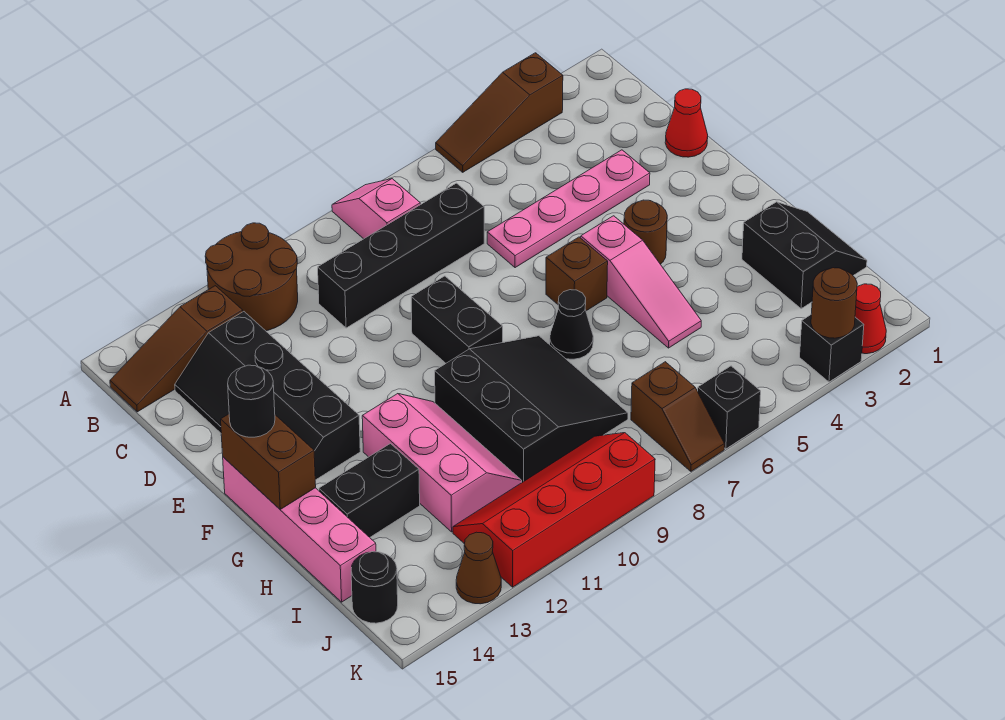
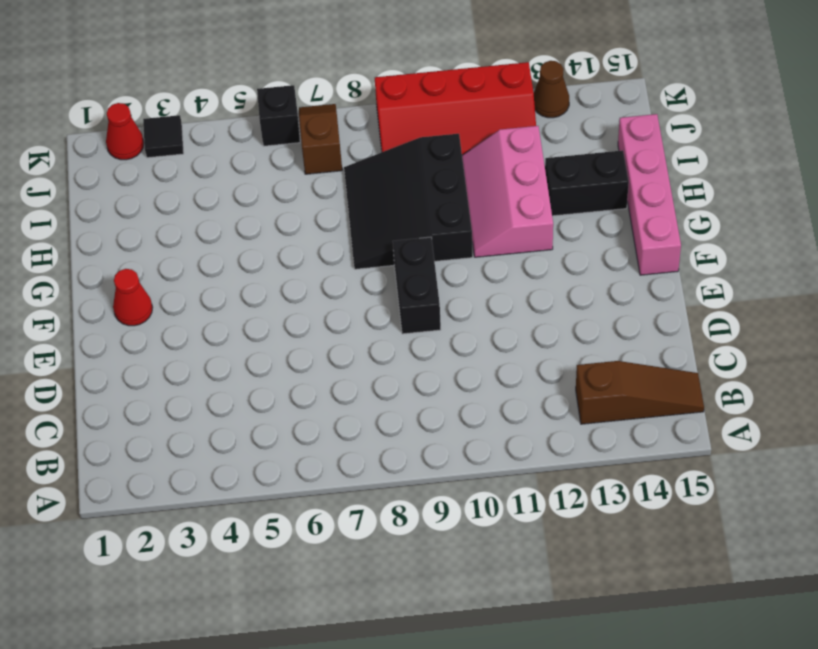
red 1x1 cone [113,269,153,326] -> red 1x1 cone moved to [665,89,708,157]
black 1x1 tile [143,115,184,158] -> black 1x1 brick [800,315,864,382]
none -> brown 1x3 slope [436,53,563,172]
none -> pink 1x2 slope [332,179,420,239]
none -> brown 2x2 round brick [205,223,298,331]

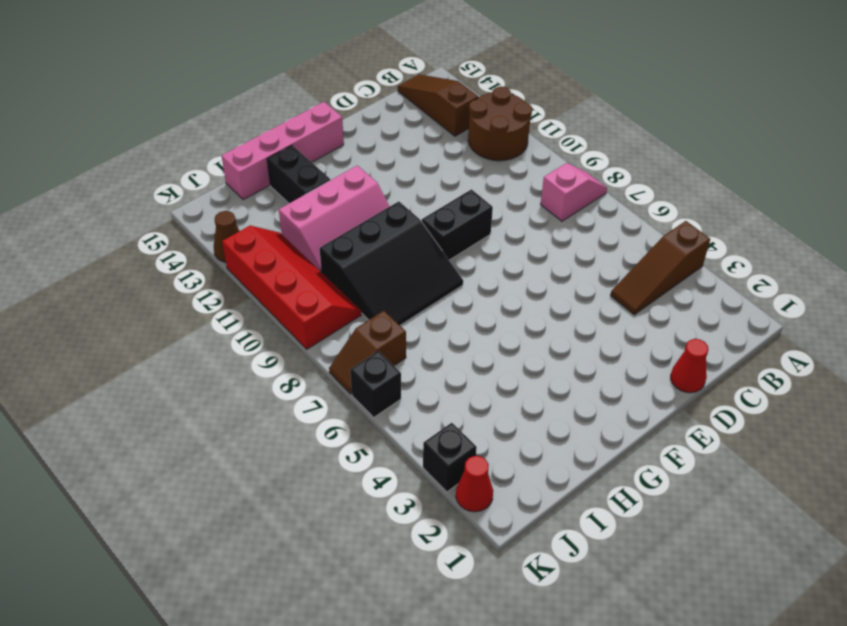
brown 1x3 slope [611,221,710,315] -> brown 1x3 slope turned to [436,53,563,172]
none -> black 1x4 brick [318,183,484,328]
none -> black 2x4 slope [175,312,360,480]
none -> pink 1x4 plate [487,150,650,268]

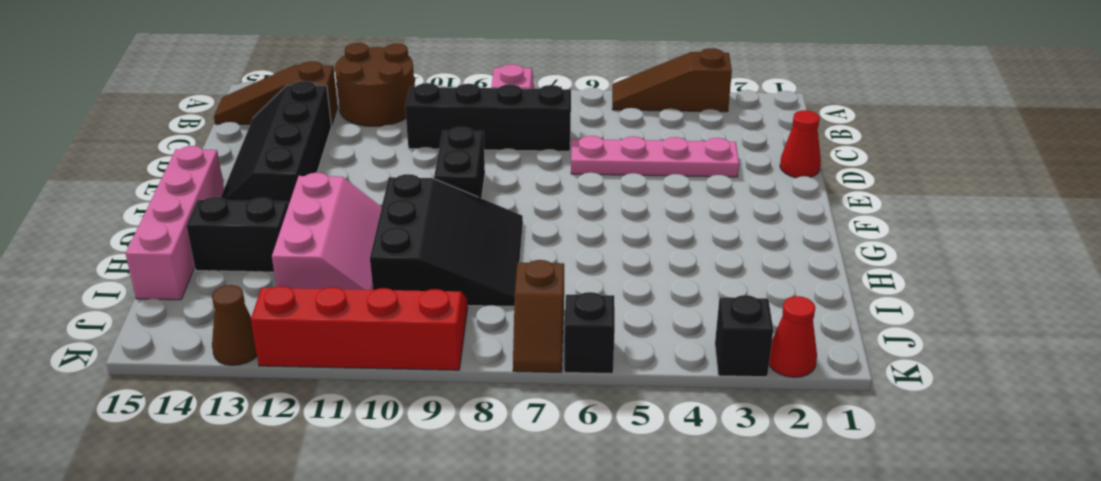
none -> brown 1x1 round brick [624,200,667,264]
none -> pink 1x3 slope [581,216,701,348]
none -> brown 1x1 brick [546,237,608,311]

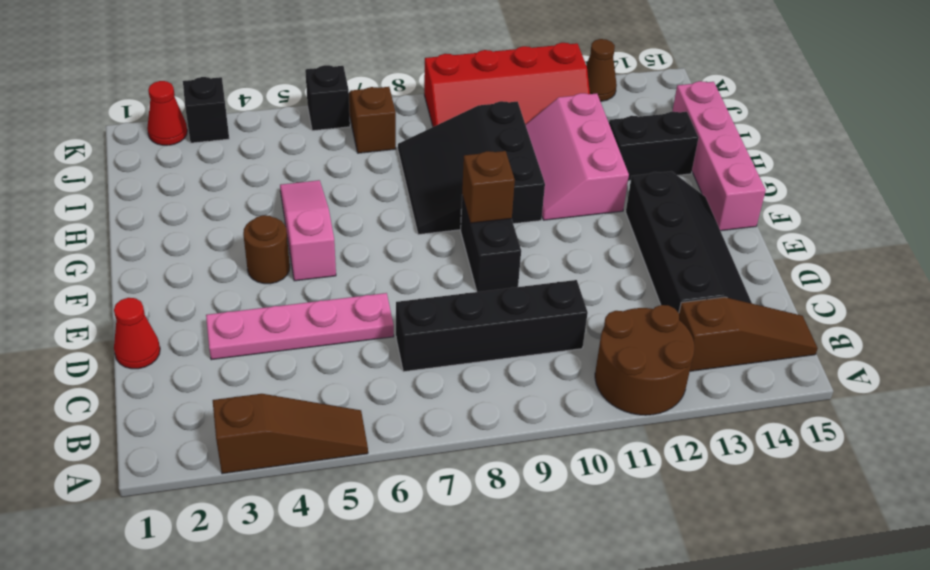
brown 1x1 brick [462,151,515,223] -> brown 1x1 brick moved to [546,237,608,311]
none -> pink 1x2 slope [332,179,420,239]
none -> black 1x1 cone [550,290,593,359]
none -> black 2x2 slope [742,202,867,309]

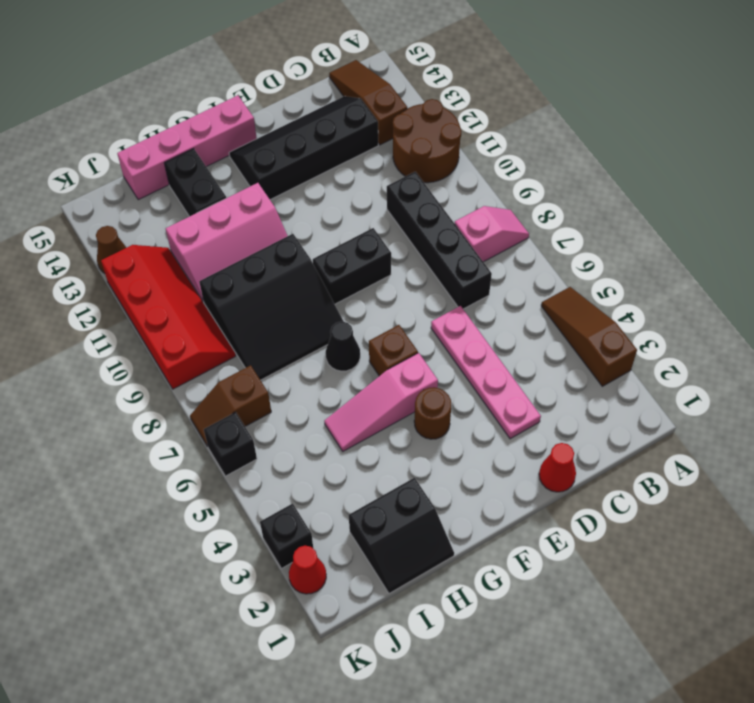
none -> black 1x1 round brick [351,552,398,623]
none -> brown 1x2 brick [221,414,316,509]
none -> brown 1x1 round brick [811,268,857,338]

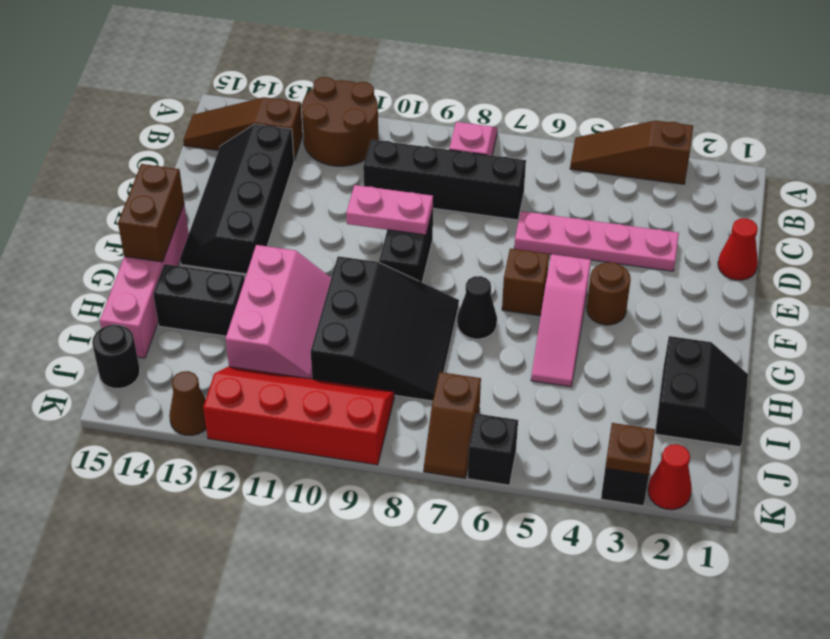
pink 1x2 plate [346,185,433,235] -> none
brown 1x1 plate [605,423,655,475] -> brown 1x1 round brick [811,268,857,338]
none -> black 1x1 round brick [228,365,275,437]

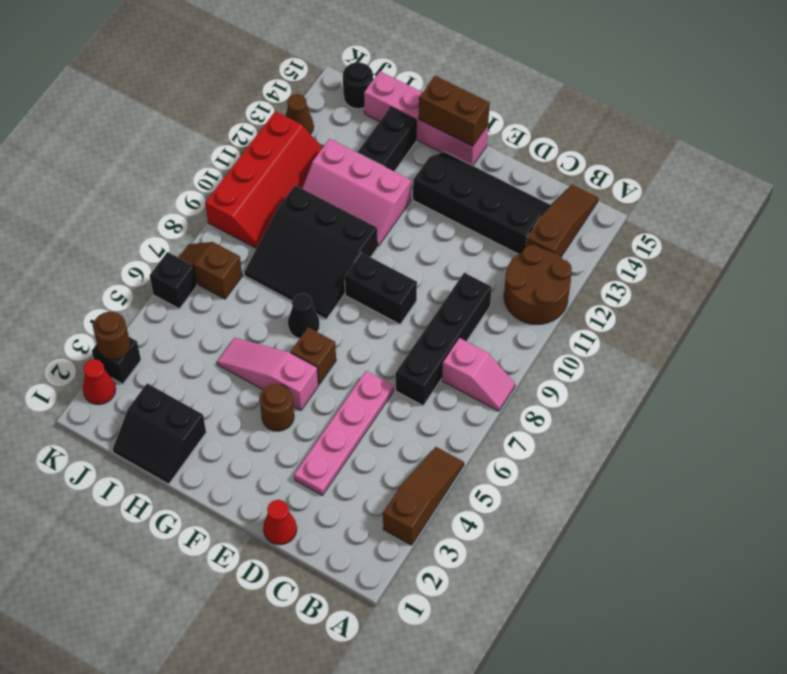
none -> black 1x1 round brick [228,365,275,437]

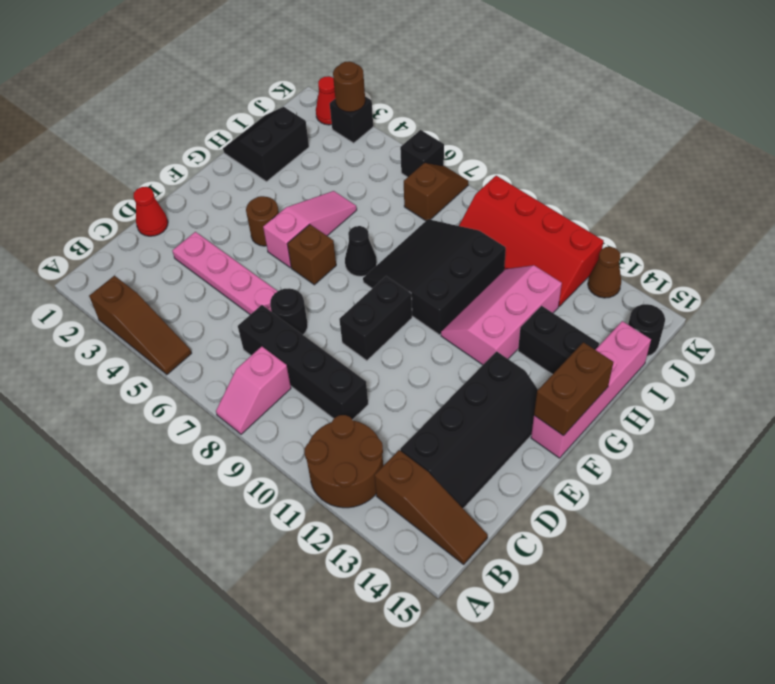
black 1x1 round brick [270,288,308,335] -> black 1x1 round brick moved to [228,365,275,437]

